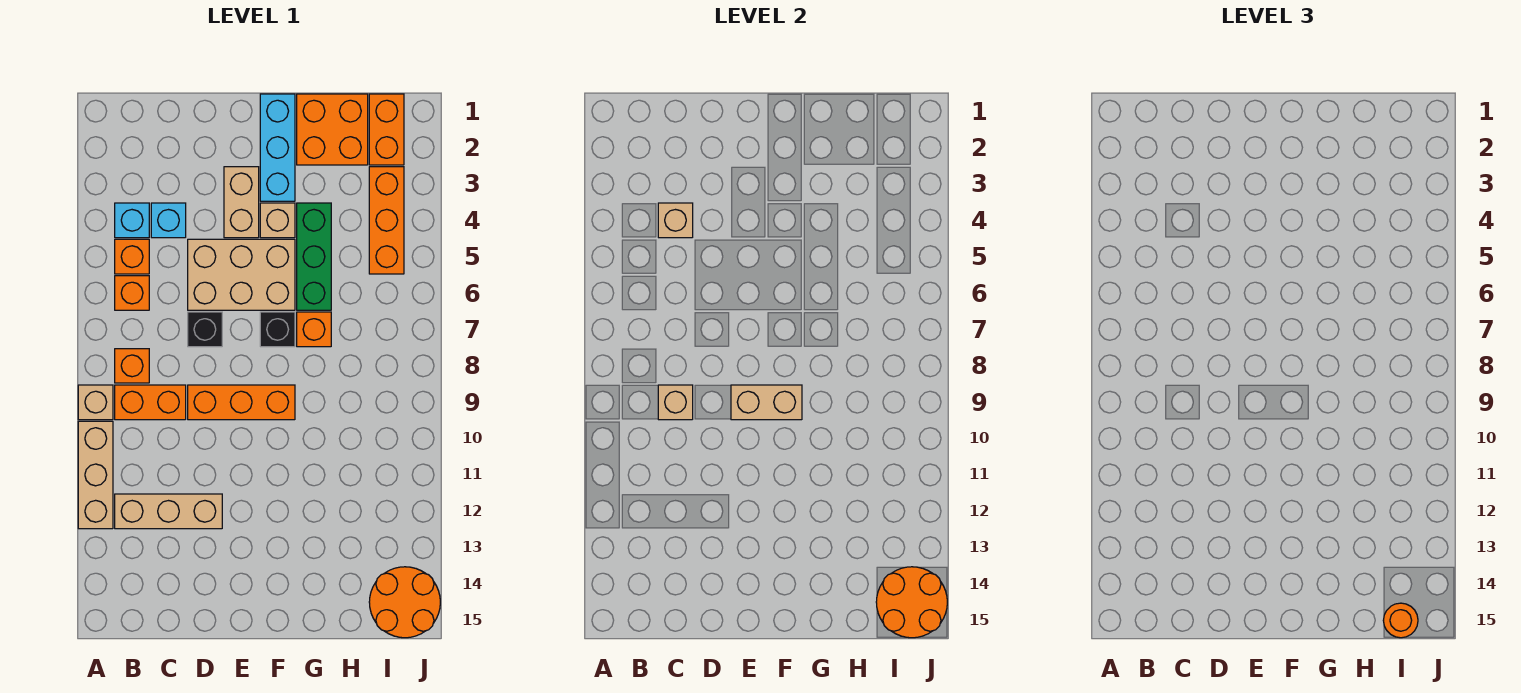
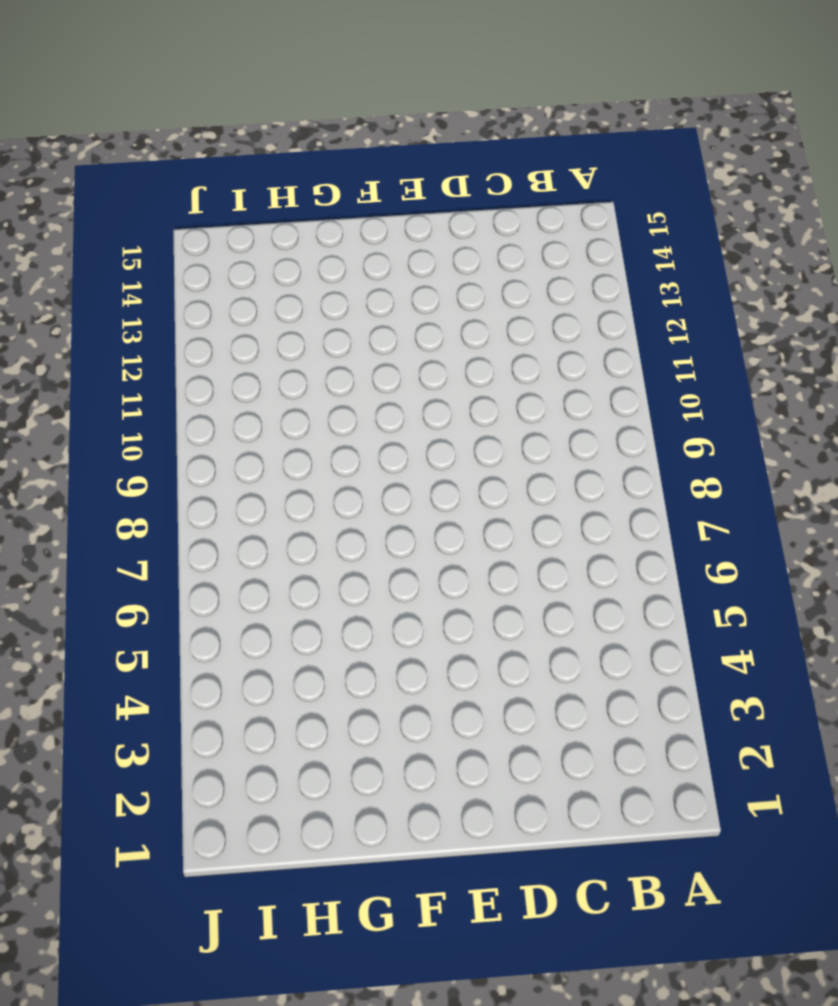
none -> tan 1x1 brick [78,385,113,420]
none -> tan 1x3 brick [78,421,113,529]
none -> cyan 1x1 brick [115,203,149,238]

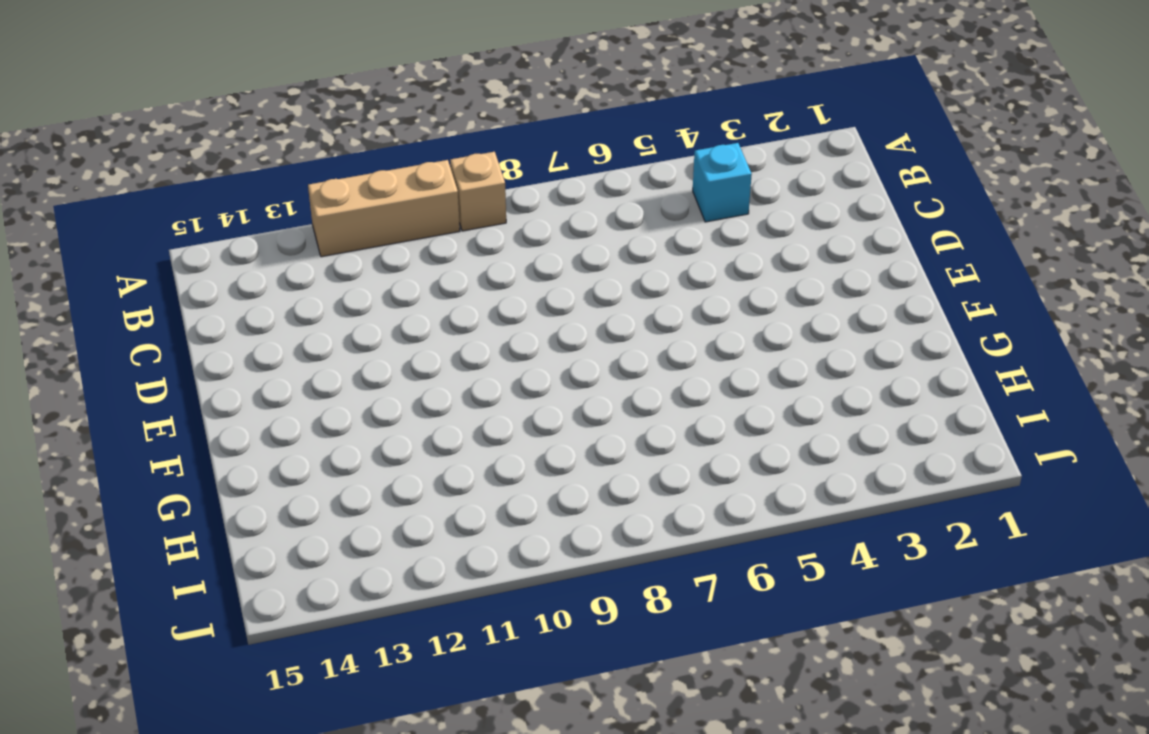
none -> orange 1x1 brick [115,239,149,274]
none -> orange 1x1 brick [115,276,149,310]
none -> orange 1x1 brick [115,349,149,383]

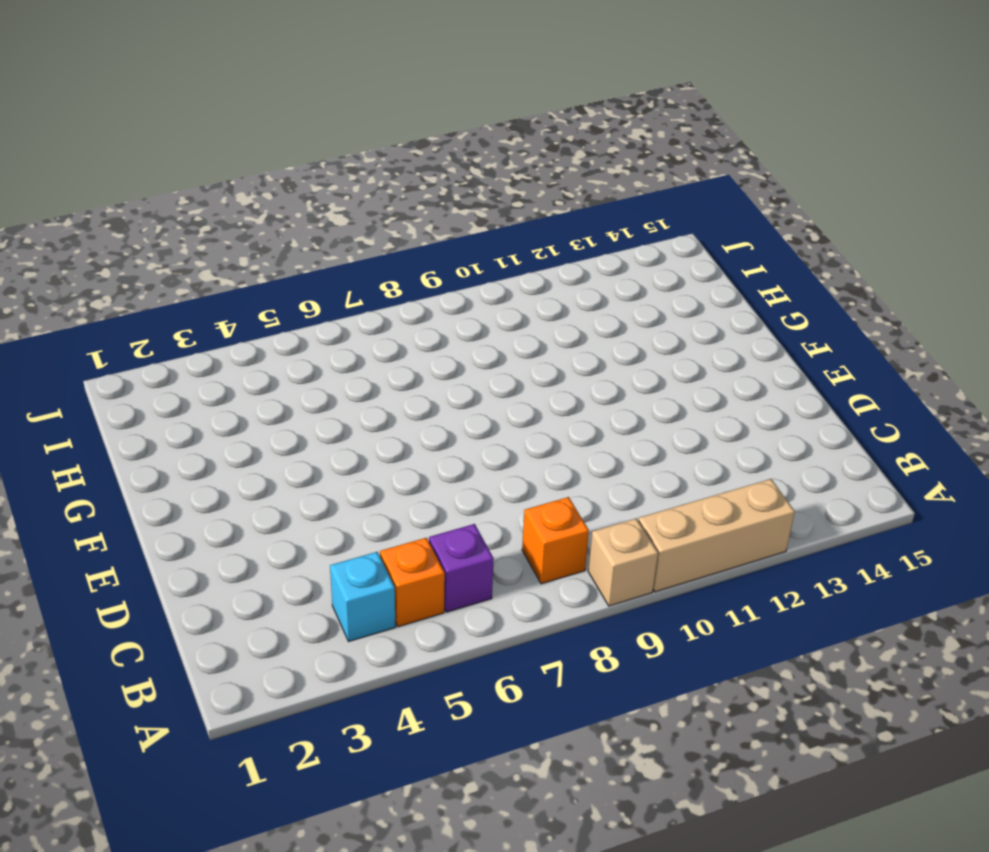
purple 1x1 brick [429,524,494,612] -> orange 1x1 brick [115,276,149,310]
none -> orange 1x2 brick [115,385,186,420]
none -> tan 1x3 brick [115,494,222,529]
none -> cyan 1x1 brick [151,203,186,238]

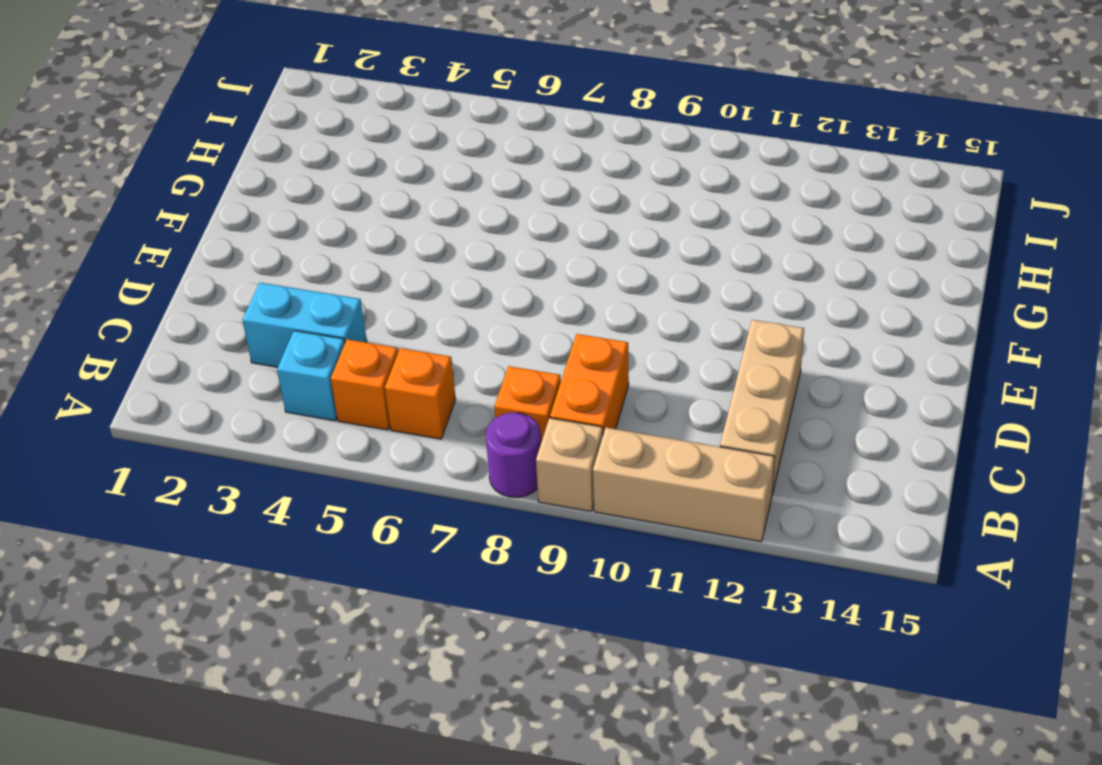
purple 1x1 round brick [486,413,541,497] -> none
cyan 1x2 brick [243,283,367,367] -> cyan 1x1 brick [151,203,186,238]
none -> tan 2x3 brick [188,239,295,310]
none -> black 1x1 brick [188,312,222,347]
none -> orange 1x3 brick [188,385,295,420]

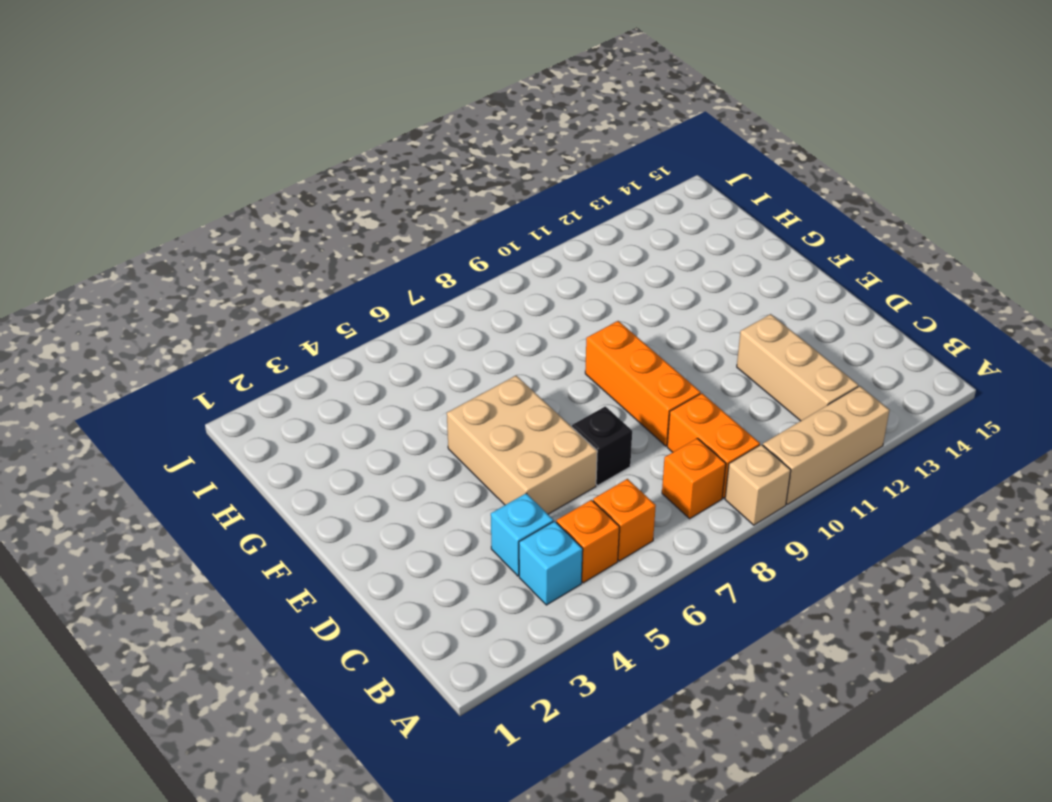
none -> tan 1x2 brick [224,167,259,238]
none -> cyan 1x3 brick [260,94,295,201]
none -> tan 1x1 brick [260,203,295,238]

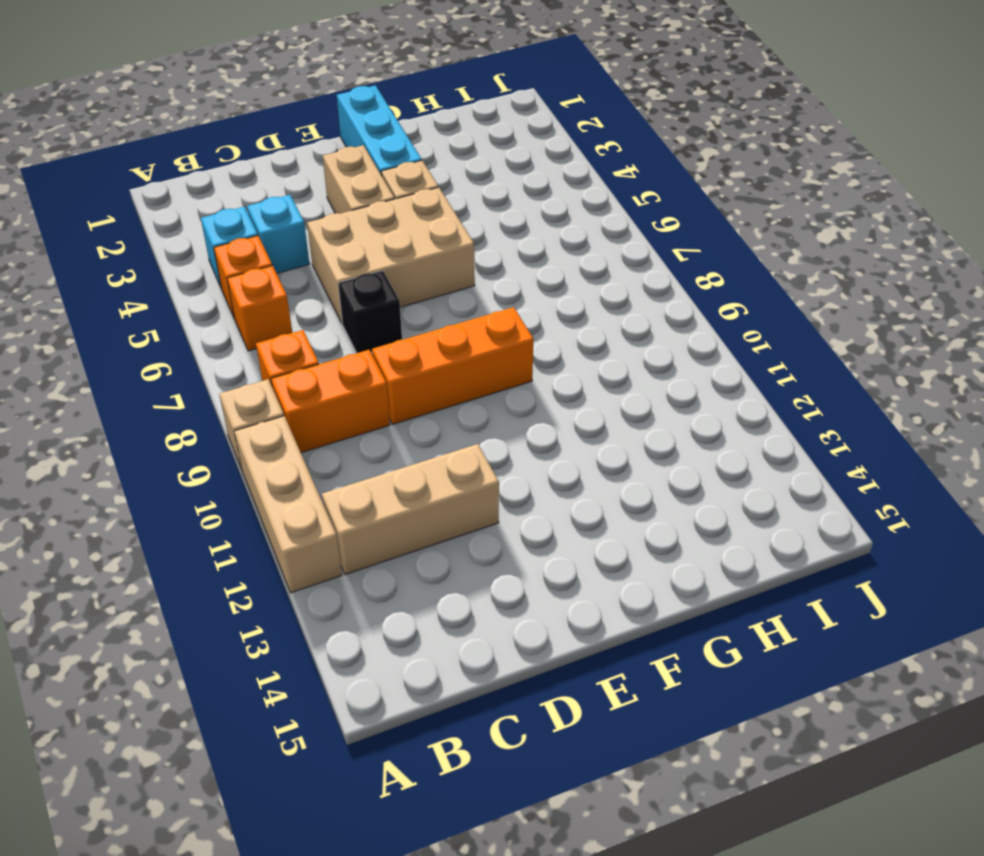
none -> black 1x1 brick [260,312,295,347]
none -> orange 2x2 brick [297,94,368,165]
none -> green 1x3 brick [297,203,331,310]

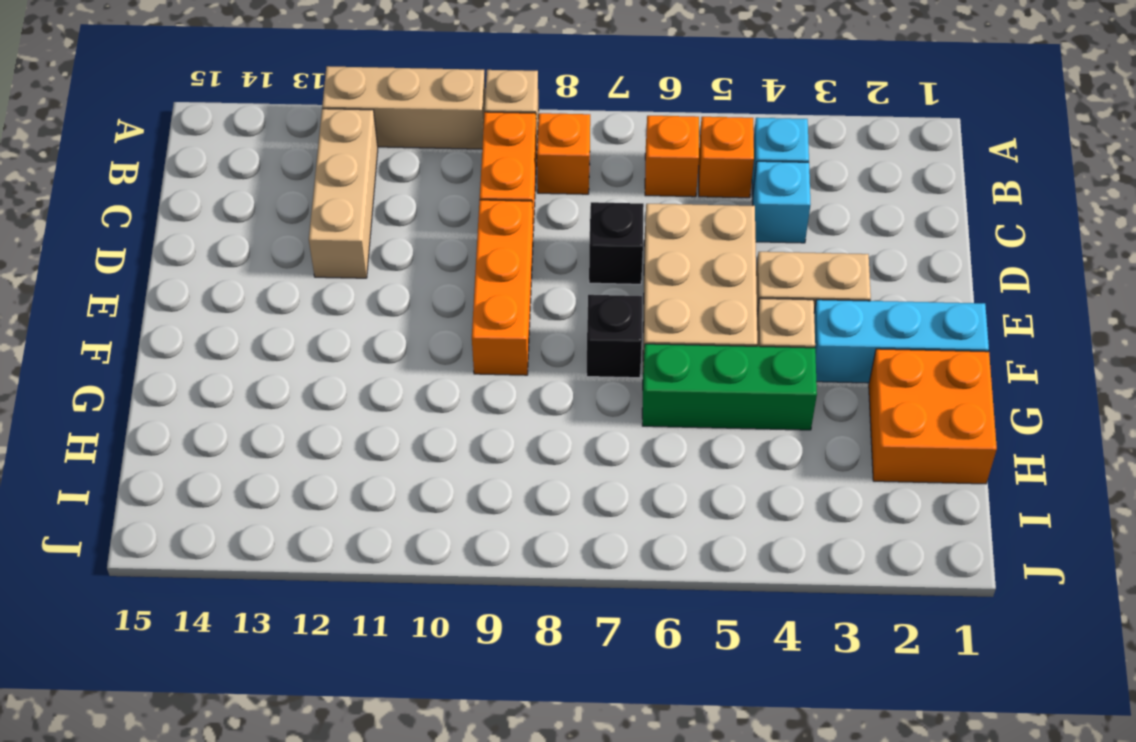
none -> orange 1x1 brick [297,312,331,347]
none -> orange 1x2 brick [369,94,404,165]
none -> orange 1x3 brick [369,167,404,274]

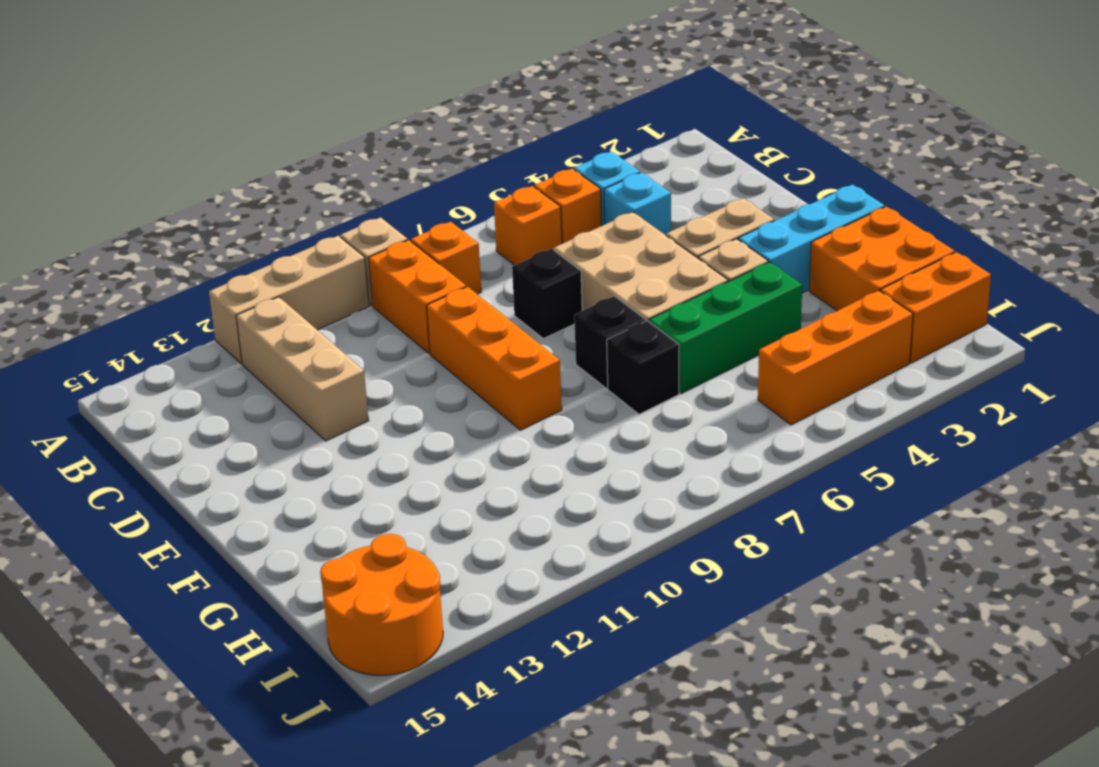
black 1x1 brick [607,321,679,414] -> orange 1x1 brick [297,312,331,347]
none -> tan 1x1 brick [658,203,693,238]
none -> tan 1x1 brick [658,385,693,420]
none -> tan 1x2 brick [731,385,802,420]

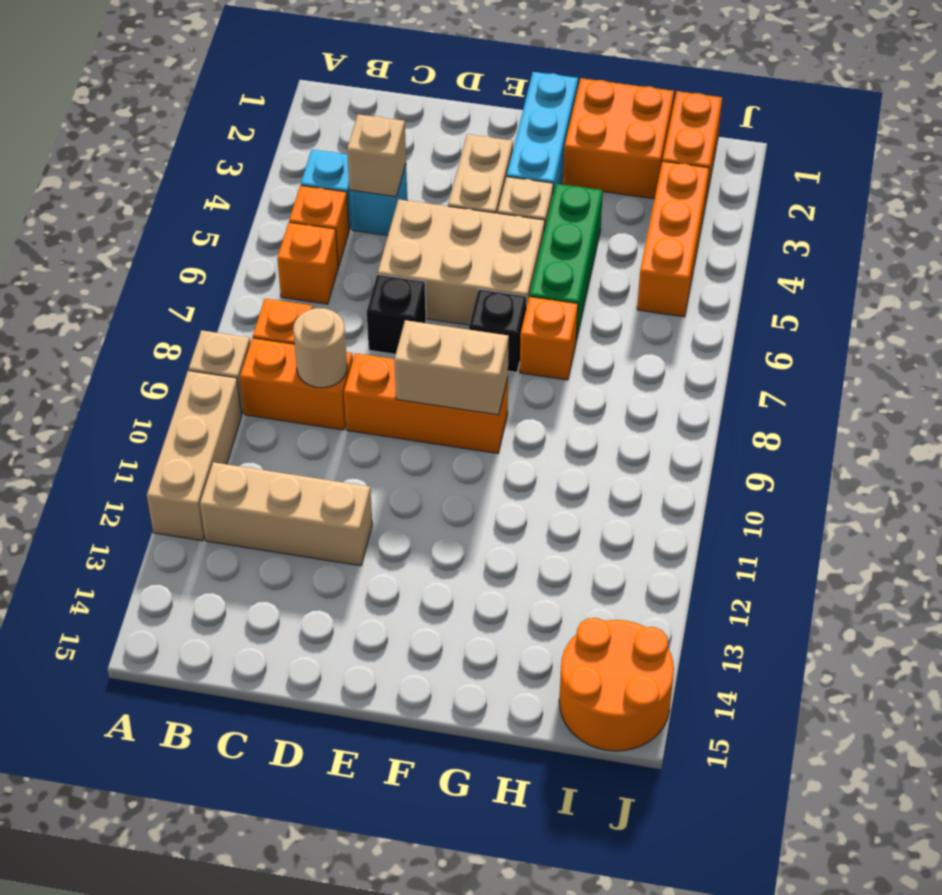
tan 1x1 round brick [293,308,347,388] -> tan 1x1 brick [658,385,693,420]
none -> orange 2x2 round brick [876,567,947,638]
none -> orange 1x1 round brick [1383,603,1418,638]

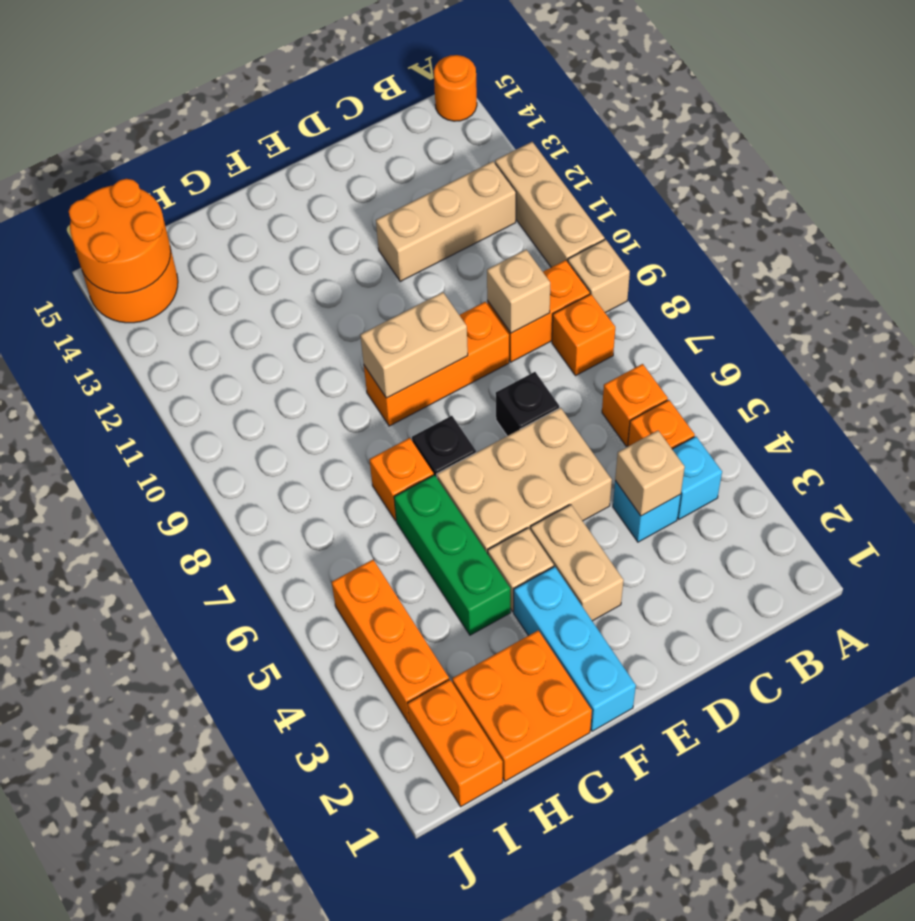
orange 1x1 round brick [434,55,477,121] -> orange 1x1 round brick moved to [1383,603,1418,638]

